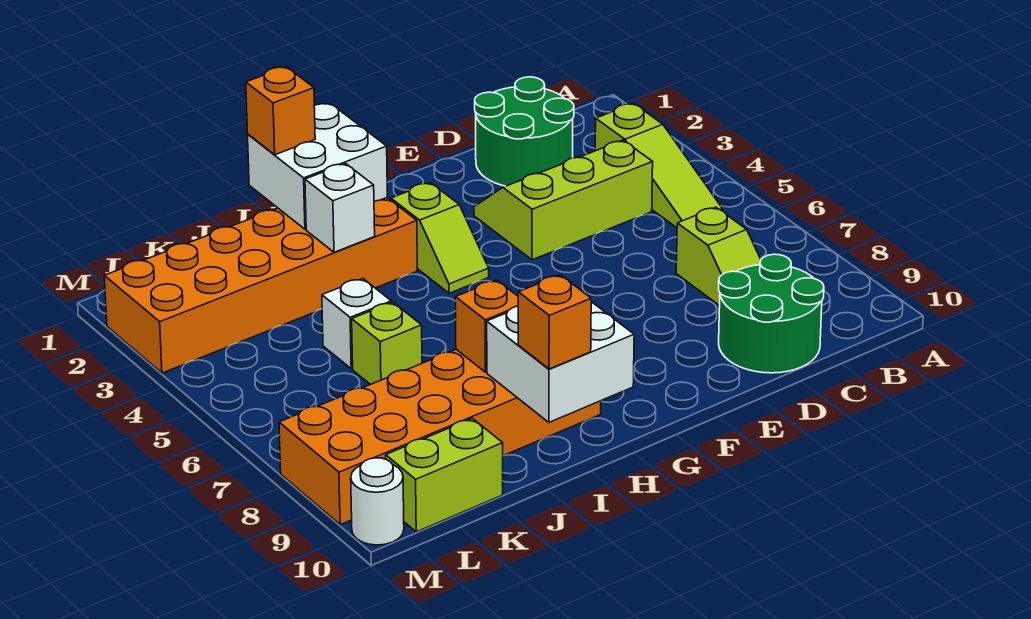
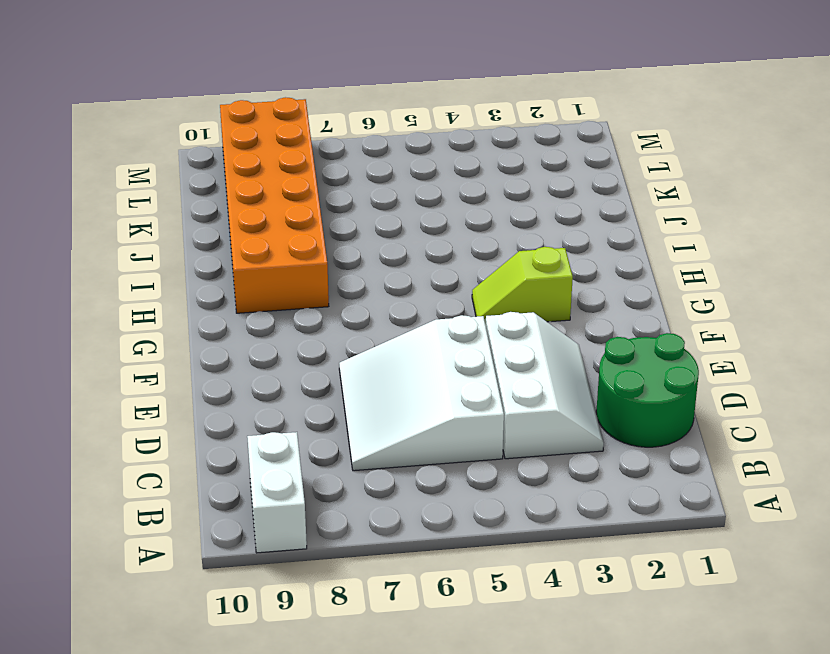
white 1x2 brick [247,432,307,553] -> none
white 2x3 slope [486,312,604,459] -> lime 2x3 slope [474,140,653,260]
white 3x3 slope [339,315,504,471] -> lime 1x2 slope [676,207,761,306]
none -> lime 1x3 slope [595,104,722,228]
none -> green 2x2 round brick [719,254,824,373]
none -> orange 2x6 brick [104,198,417,373]

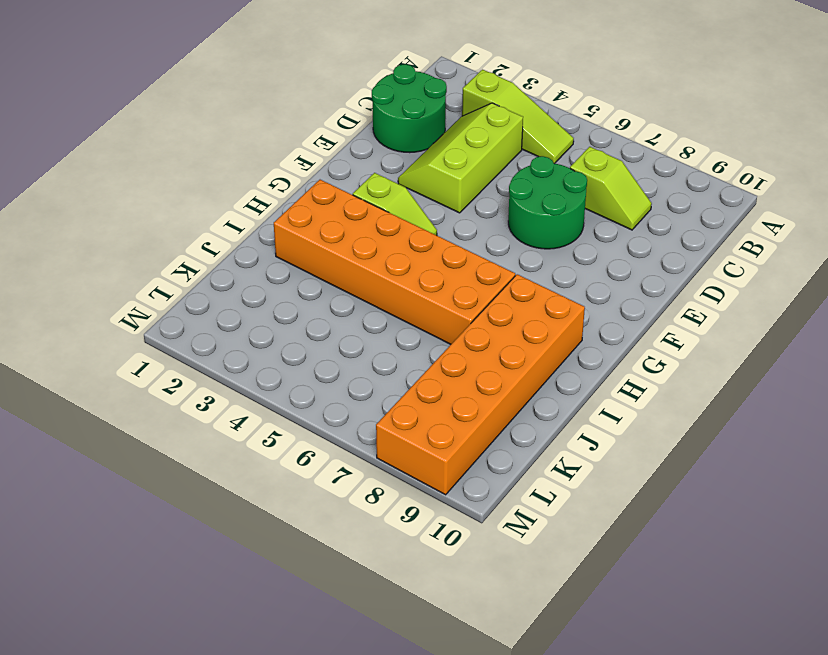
green 2x2 round brick [508,156,587,249] -> green 2x2 round brick moved to [719,254,824,373]
orange 2x6 brick [274,180,515,344] -> orange 2x6 brick turned to [104,198,417,373]
none -> white 1x1 brick [322,279,391,369]
none -> lime 1x1 brick [352,302,422,385]
none -> lime 1x2 brick [386,418,503,532]

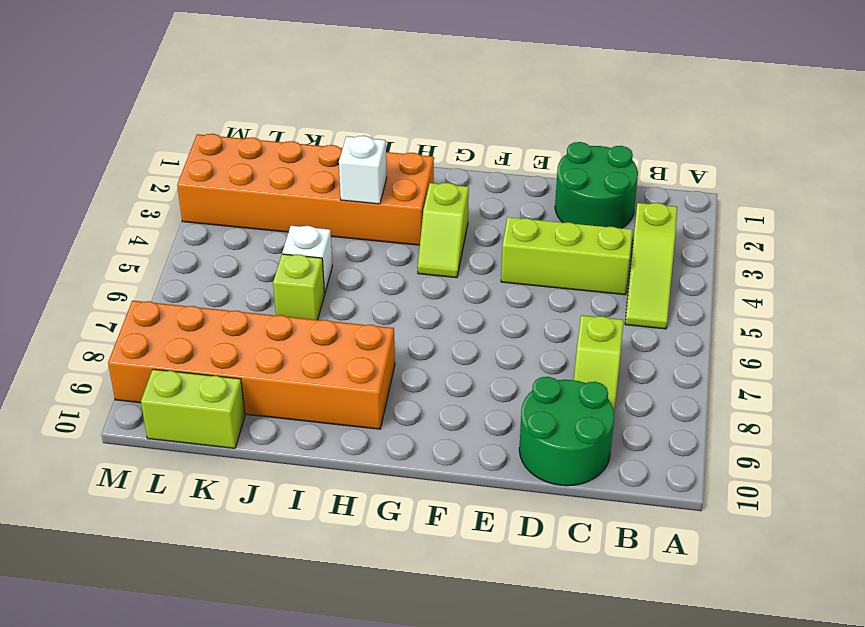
none -> white 1x1 round brick [351,458,404,545]
none -> white 2x2 brick [248,103,387,229]
none -> white 2x2 brick [487,302,634,422]

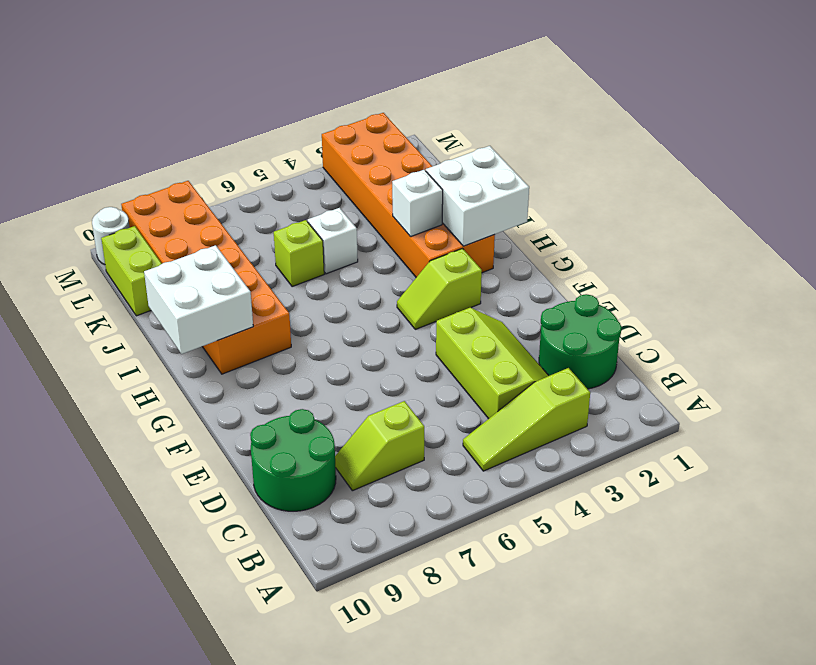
none -> orange 1x1 brick [455,280,518,372]
none -> orange 1x1 brick [246,67,315,155]
none -> orange 1x1 brick [518,275,591,369]

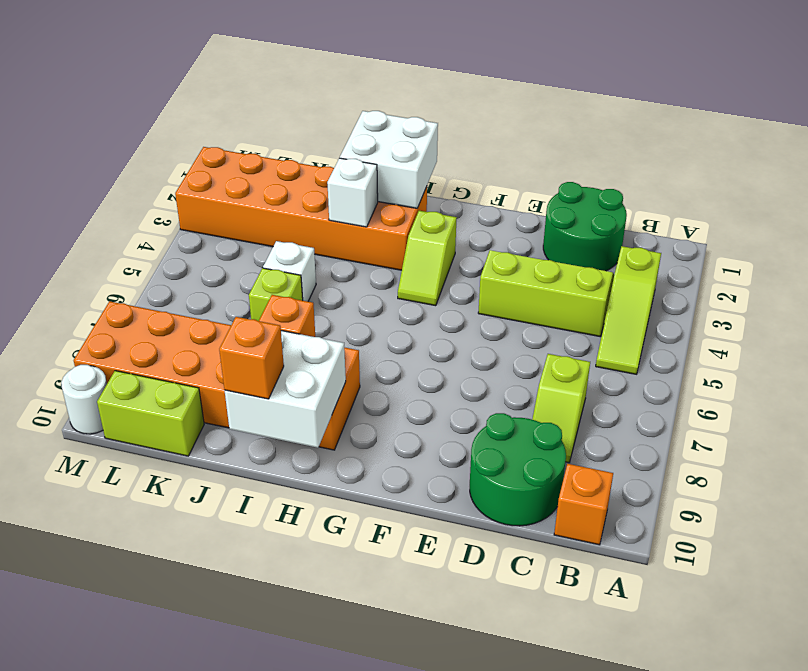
orange 1x1 brick [554,464,613,545] -> orange 1x1 brick moved to [246,67,315,155]

